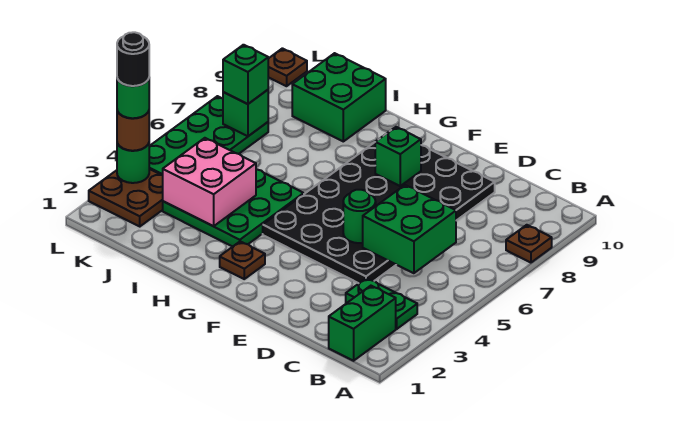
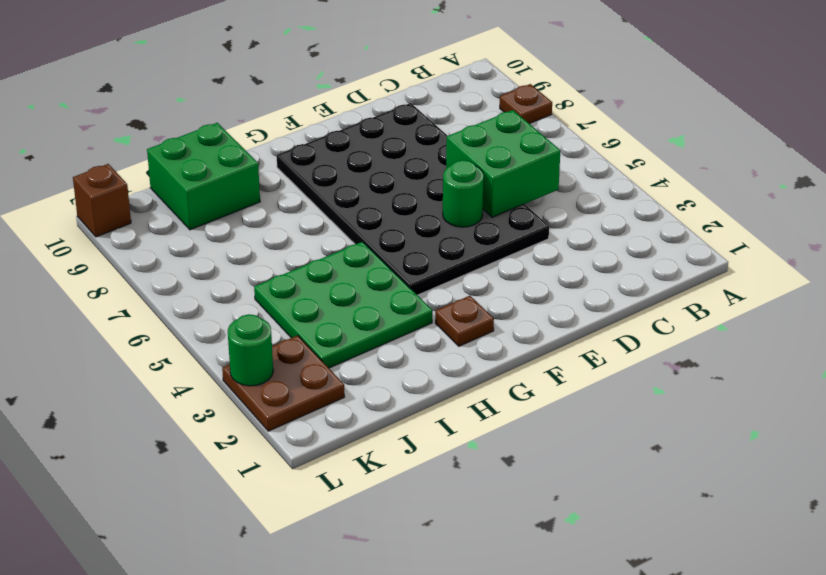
brown 1x1 brick [73,164,131,237] -> brown 1x1 plate [268,48,307,86]
none -> green 1x2 brick [329,286,396,361]
none -> green 1x2 plate [346,278,417,329]
none -> green 2x4 plate [149,96,268,175]

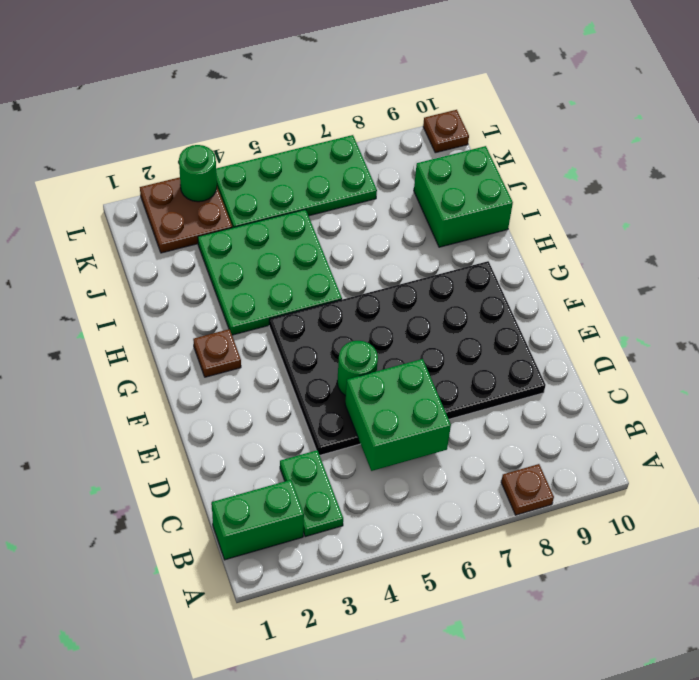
none -> green 1x1 brick [375,127,421,186]
none -> pink 2x2 brick [163,138,256,226]
none -> green 1x1 brick [223,90,268,136]

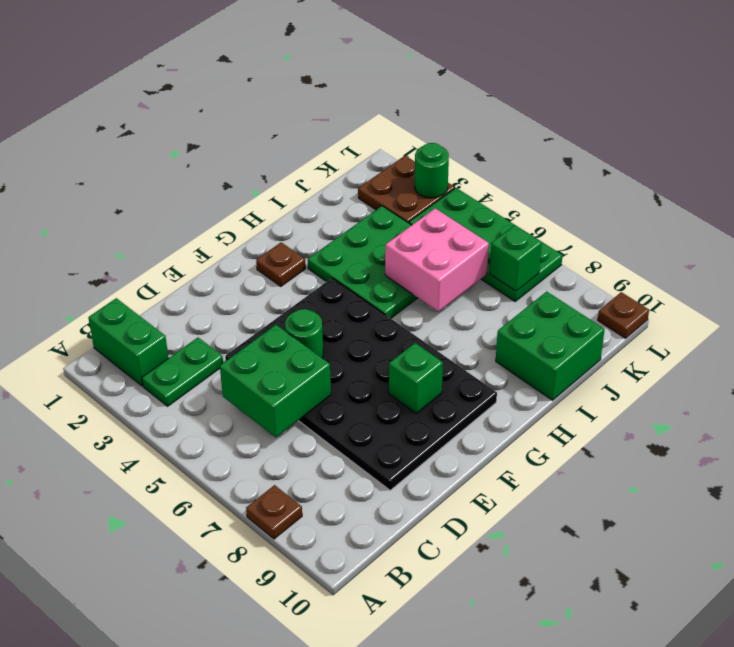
pink 2x2 brick [385,208,489,312] -> pink 2x2 brick moved to [163,138,256,226]
none -> green 1x1 brick [223,45,268,104]
none -> brown 1x1 round brick [117,111,149,151]
none -> green 1x1 round brick [117,79,149,118]

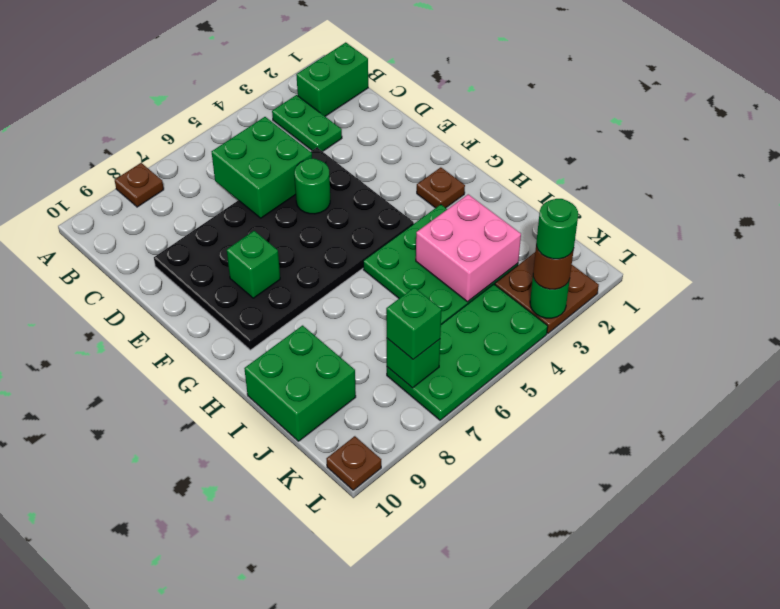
none -> black 1x1 round brick [117,32,149,86]

